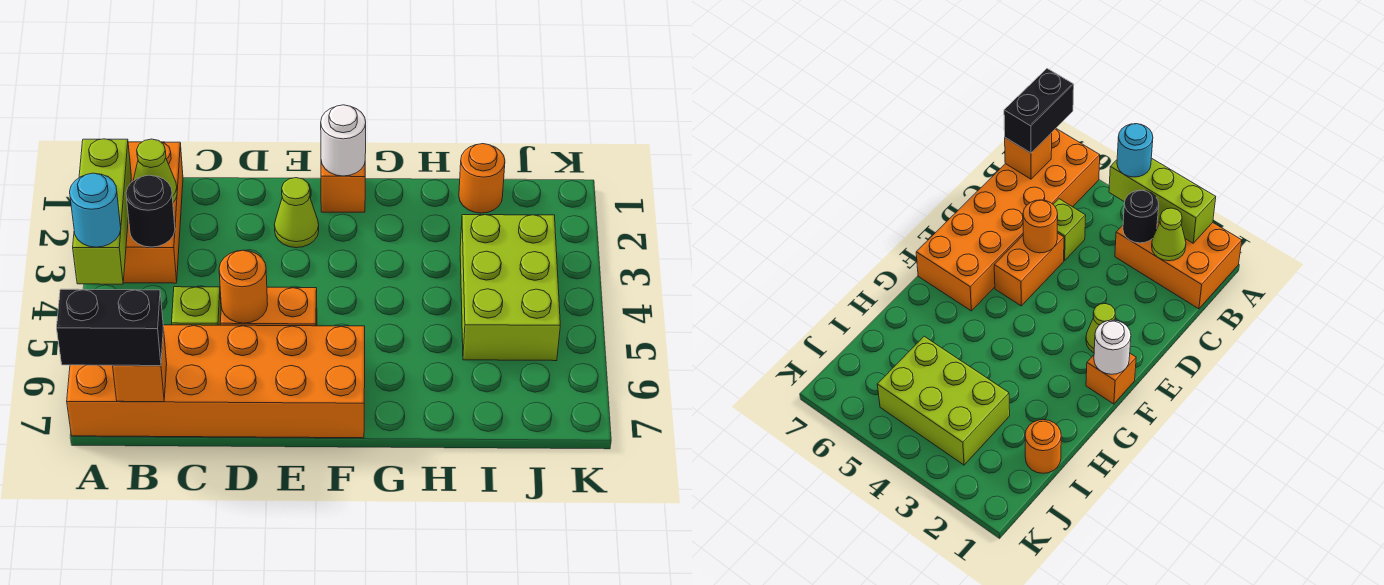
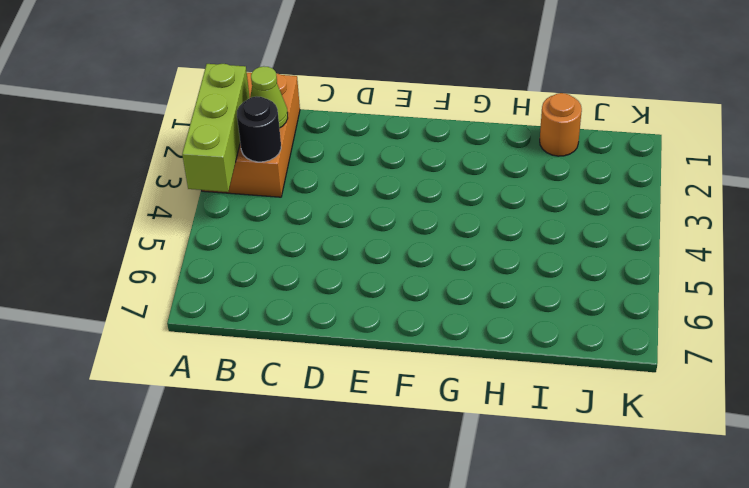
none -> orange 2x6 brick [67,325,365,438]
none -> lime 1x1 brick [172,287,221,325]
none -> orange 1x2 brick [220,287,317,326]

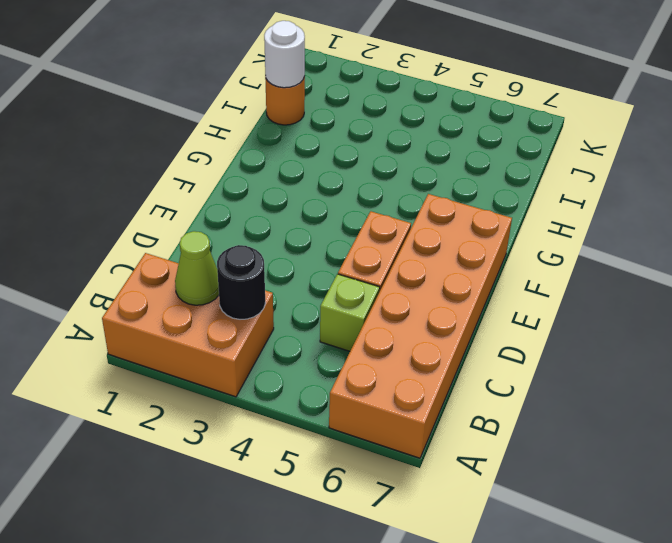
white 1x1 round brick [264,21,305,88] -> white 1x1 round brick moved to [321,105,366,176]
none -> lime 1x1 cone [274,178,319,248]
none -> orange 1x1 brick [321,161,365,212]
none -> lime 2x3 brick [460,215,560,361]

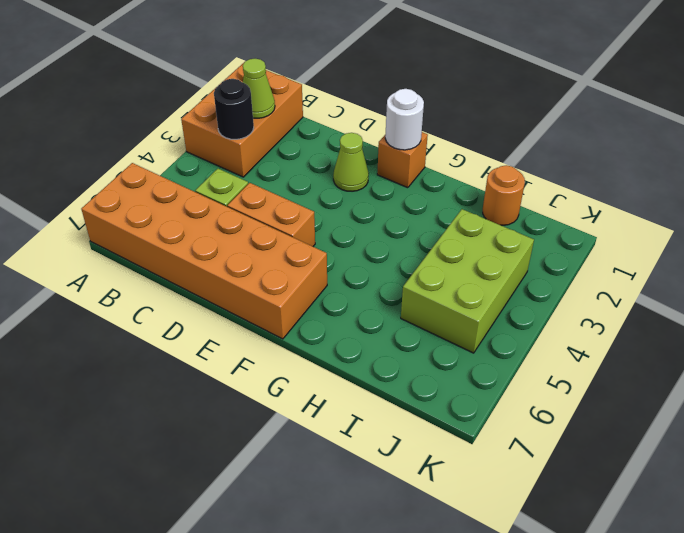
none -> lime 1x3 brick [73,139,131,284]
none -> orange 1x1 brick [113,328,167,402]
none -> orange 1x1 round brick [219,250,268,323]

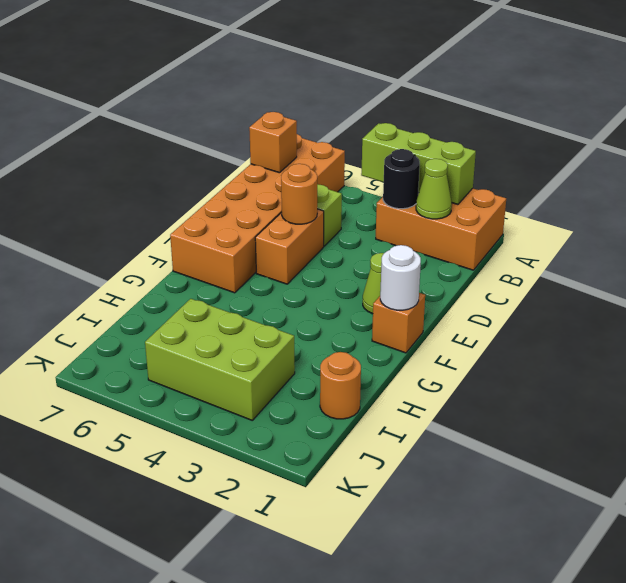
none -> cyan 1x1 round brick [70,173,121,247]
none -> black 1x2 brick [57,289,163,366]

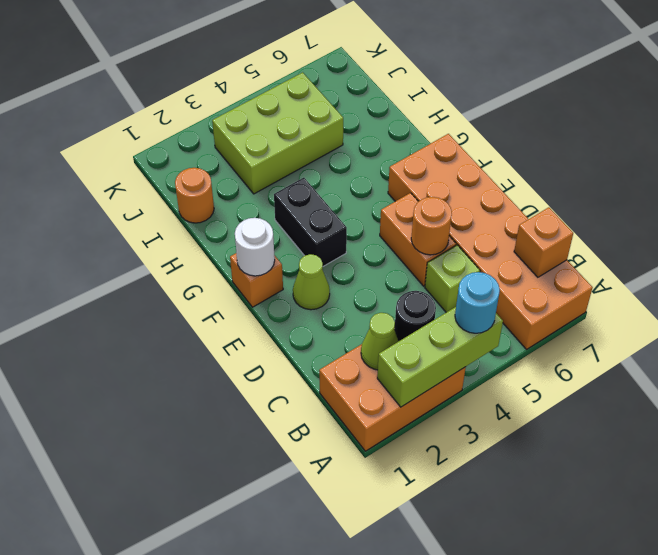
black 1x2 brick [274,178,347,266] -> black 1x2 brick moved to [57,289,163,366]

